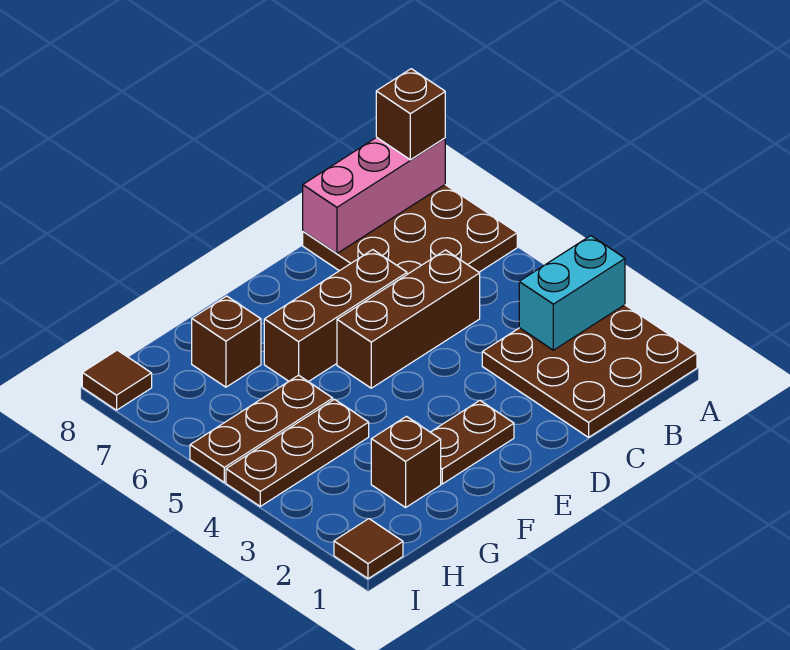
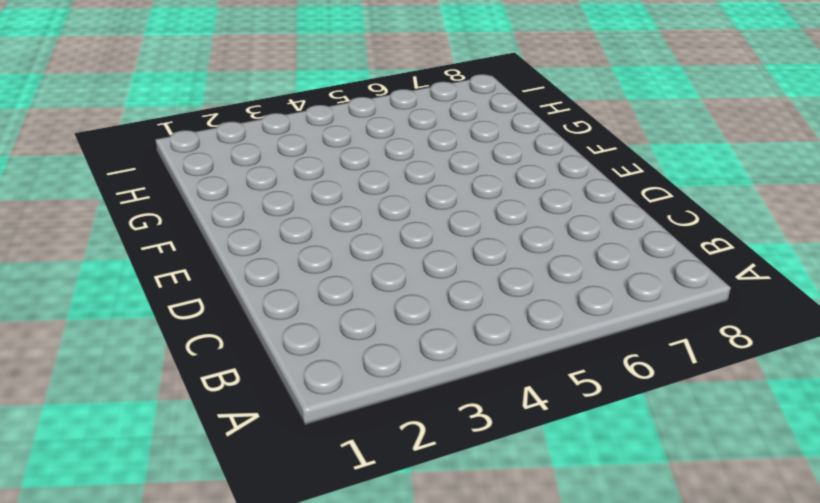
none -> brown 3x3 plate [482,305,697,437]
none -> brown 3x3 plate [303,185,517,274]
none -> brown 1x3 brick [337,250,480,388]

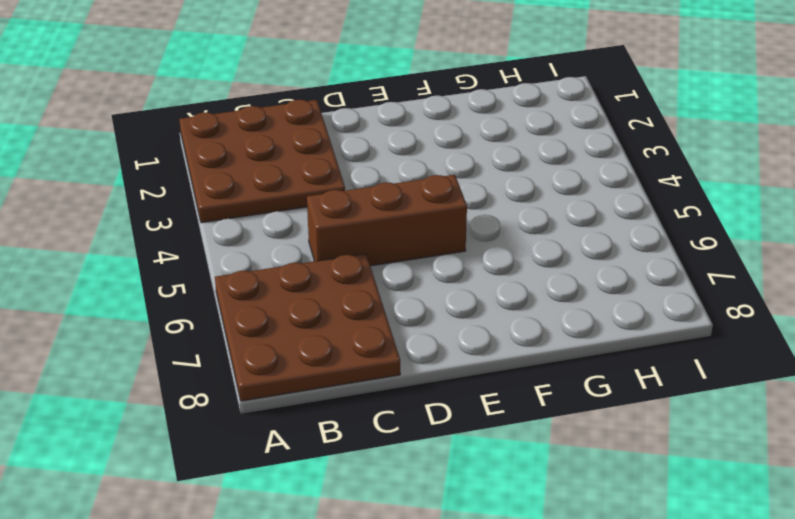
none -> brown 1x3 brick [264,250,407,382]
none -> brown 1x2 plate [431,400,514,484]
none -> brown 1x1 brick [371,416,441,507]

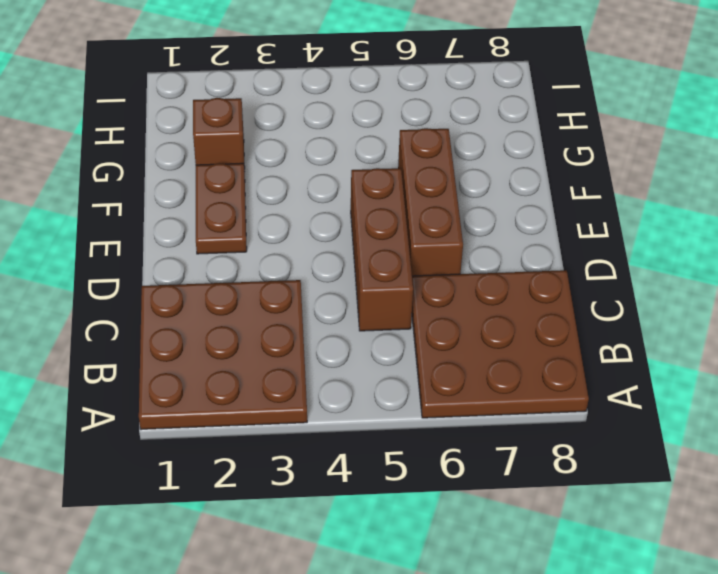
none -> brown 1x3 plate [226,399,369,506]
none -> brown 1x3 plate [190,375,333,482]
none -> brown 1x1 brick [192,296,261,387]

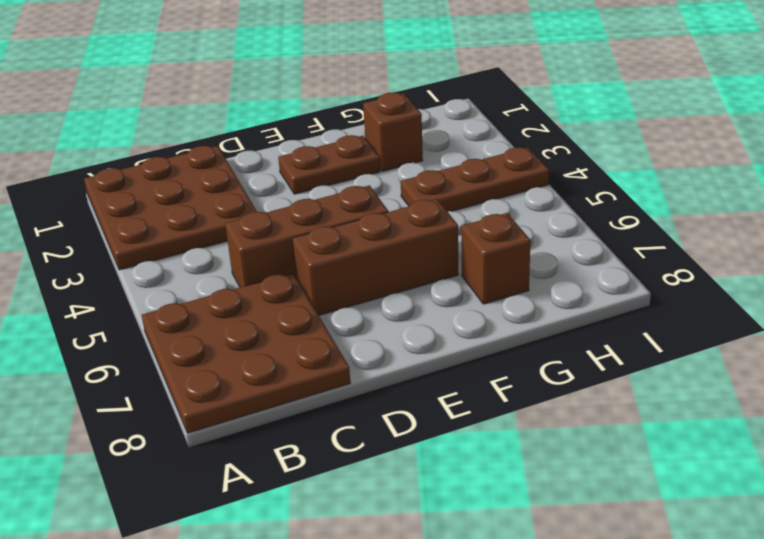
none -> brown 1x3 plate [190,375,333,482]
none -> brown 1x1 tile [334,519,403,579]
none -> brown 1x1 tile [82,350,152,410]

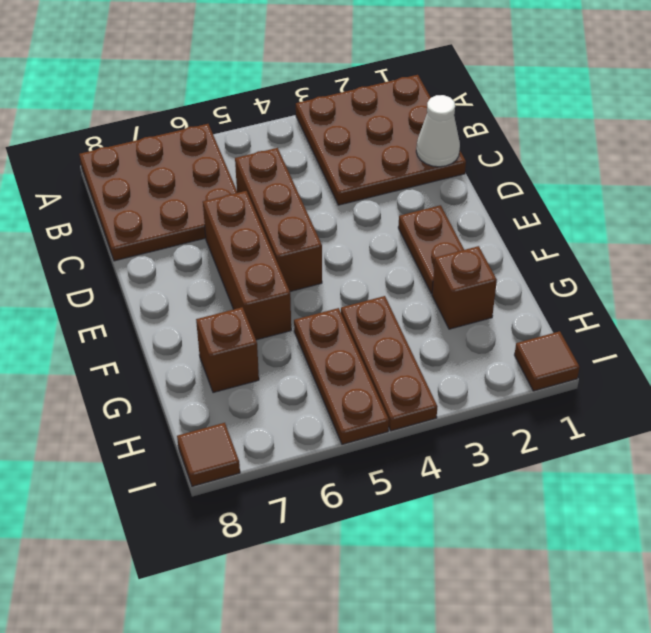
white 1x1 cone [416,95,460,167] -> none
none -> cyan 1x2 brick [519,236,625,350]
none -> pink 1x3 brick [303,137,445,253]
none -> brown 1x1 brick [376,69,445,160]

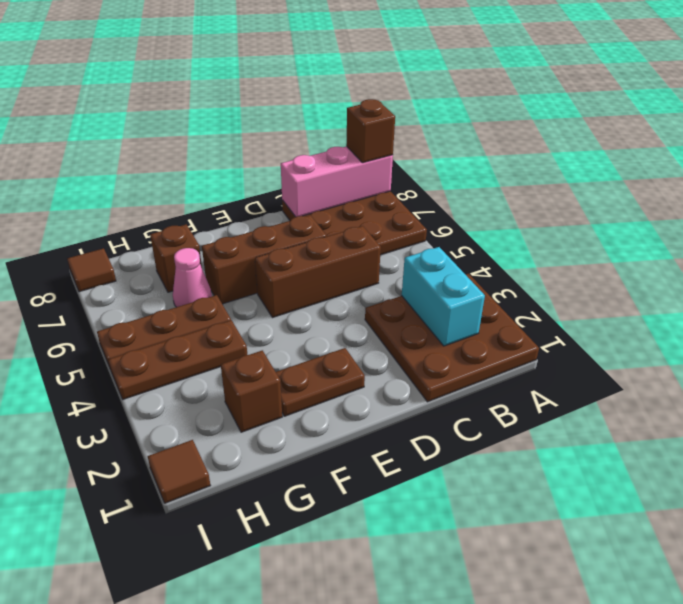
cyan 1x2 brick [402,247,485,346] -> cyan 1x2 brick turned to [519,236,625,350]
pink 1x1 cone [173,248,212,307] -> none

